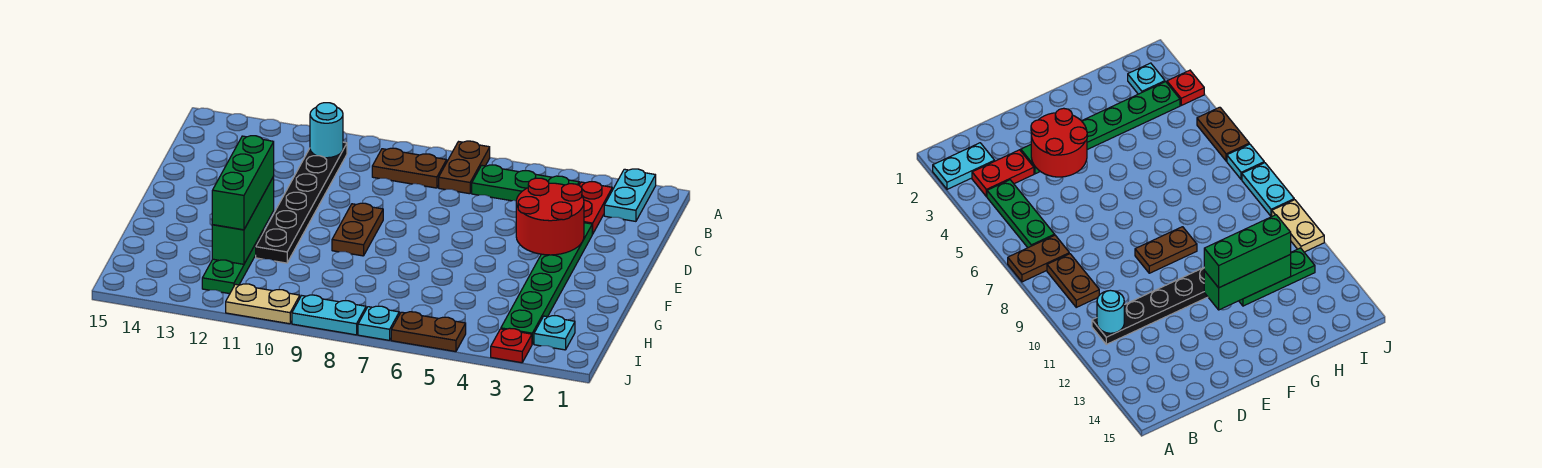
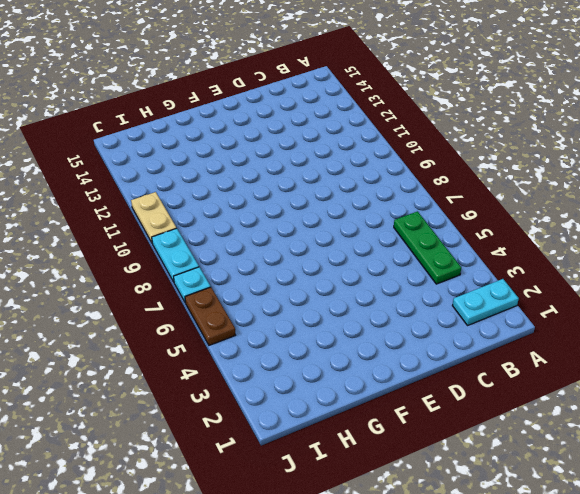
none -> brown 1x2 plate [439,141,490,194]
none -> red 1x2 plate [579,182,612,234]
none -> brown 1x2 plate [372,148,447,188]

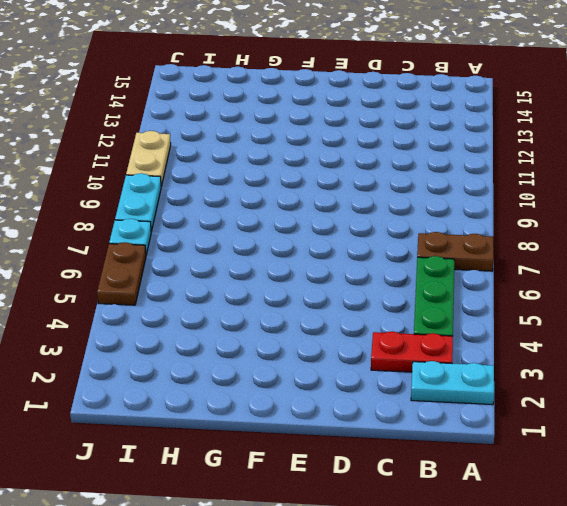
none -> brown 1x2 plate [372,148,447,188]
none -> black 1x6 plate [256,142,347,263]
none -> green 1x6 plate [501,223,592,344]

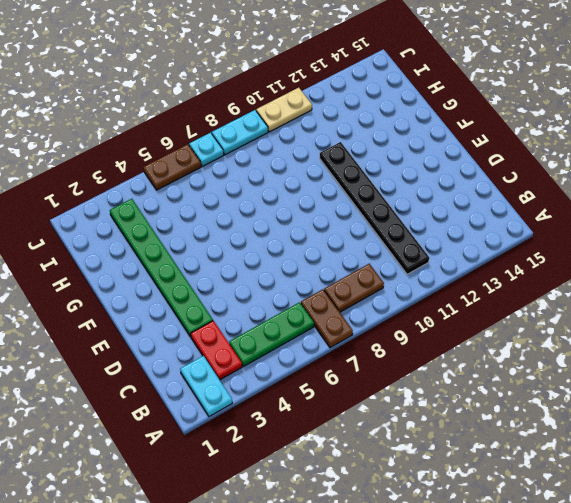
none -> brown 1x2 plate [332,203,383,256]
none -> green 1x3 plate [202,230,264,294]
none -> cyan 1x1 plate [534,316,575,350]

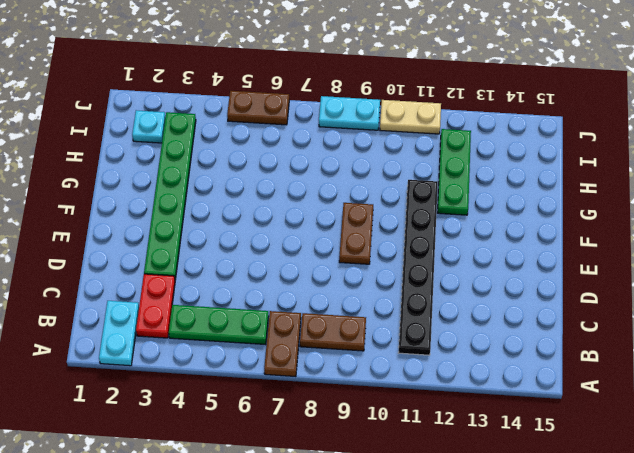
none -> red 1x1 plate [491,328,532,363]
none -> cyan 1x1 plate [358,306,399,340]
none -> cyan 1x1 round brick [310,103,343,158]

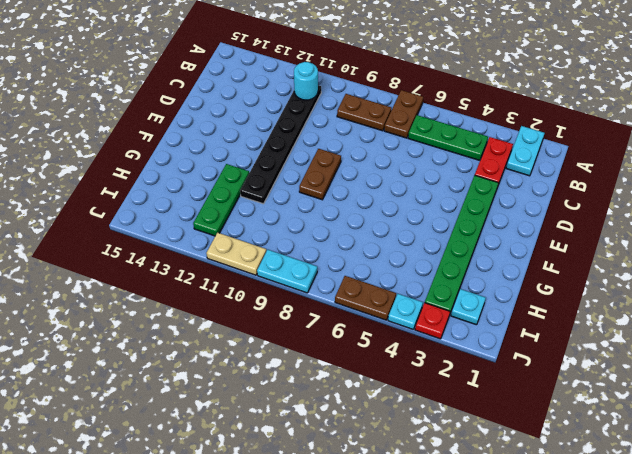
cyan 1x1 plate [388,294,423,329] -> cyan 1x1 plate moved to [358,306,399,340]
none -> red 2x2 round brick [516,178,584,255]
none -> green 1x3 brick [212,177,274,264]
none -> green 1x3 brick [212,136,274,230]

